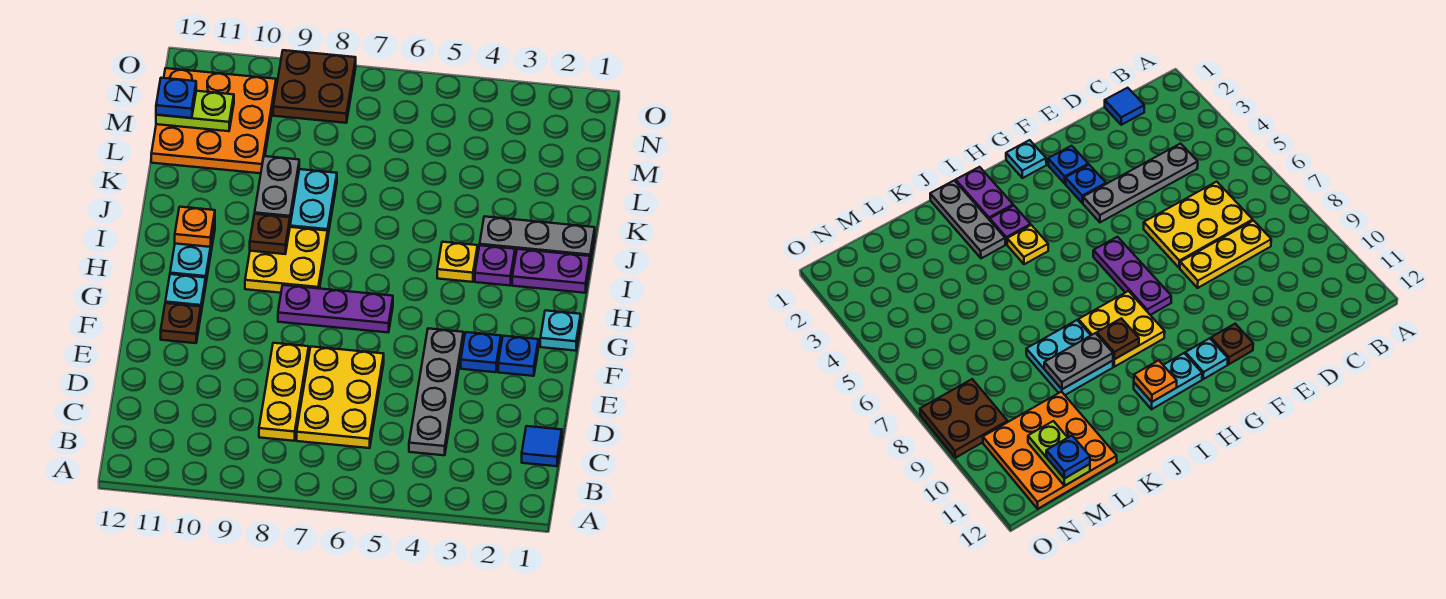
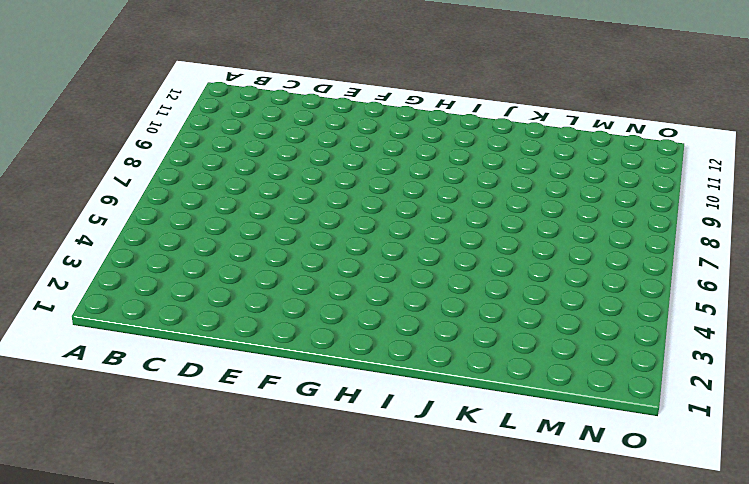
none -> blue 1x1 tile [522,426,562,466]
none -> grey 1x4 plate [409,328,463,455]
none -> yellow 2x3 plate [297,347,384,448]

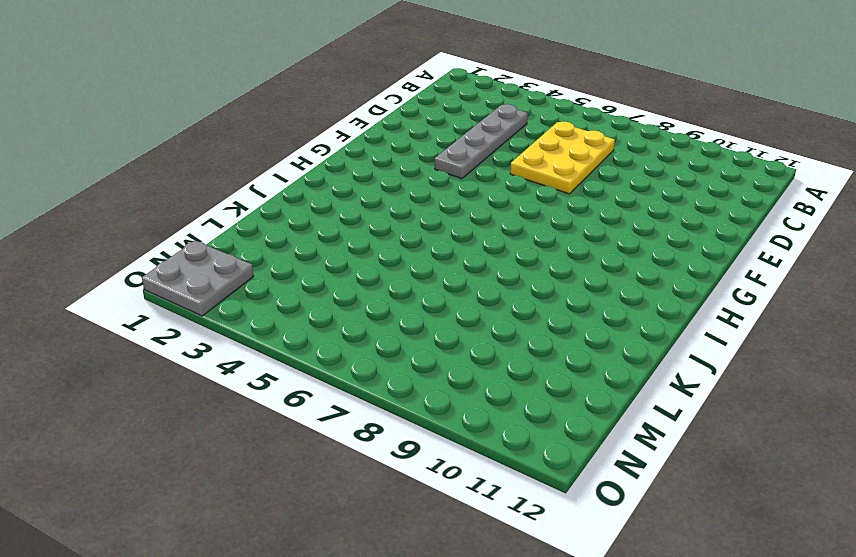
grey 2x2 plate [142,240,253,316] -> none
none -> blue 1x1 tile [522,426,562,466]
none -> yellow 1x3 plate [259,343,309,441]
none -> blue 1x1 plate [498,336,538,376]

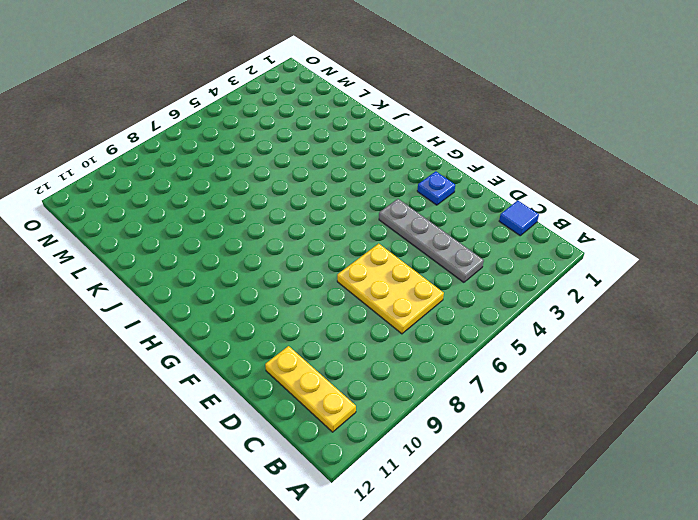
yellow 1x3 plate [265,346,356,432] -> yellow 1x3 plate moved to [259,343,309,441]
none -> blue 1x1 plate [461,332,501,372]
none -> brown 1x1 plate [161,303,201,343]
none -> cyan 1x1 plate [540,310,581,351]

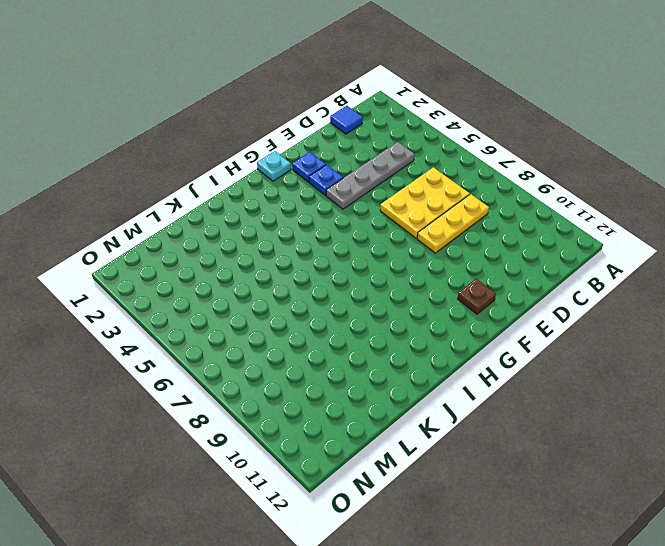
none -> purple 1x3 plate [278,285,393,332]
none -> cyan 1x1 plate [165,274,206,312]
none -> yellow 2x2 plate [245,227,328,293]

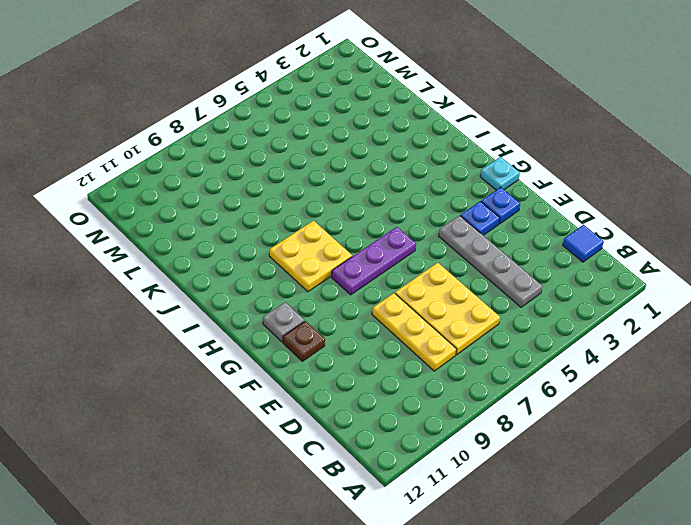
grey 1x1 plate [263,302,304,342] -> cyan 1x1 plate [165,274,206,312]
none -> cyan 1x2 plate [170,222,215,281]
none -> purple 1x2 plate [512,249,590,293]
none -> purple 1x1 plate [475,245,515,286]

